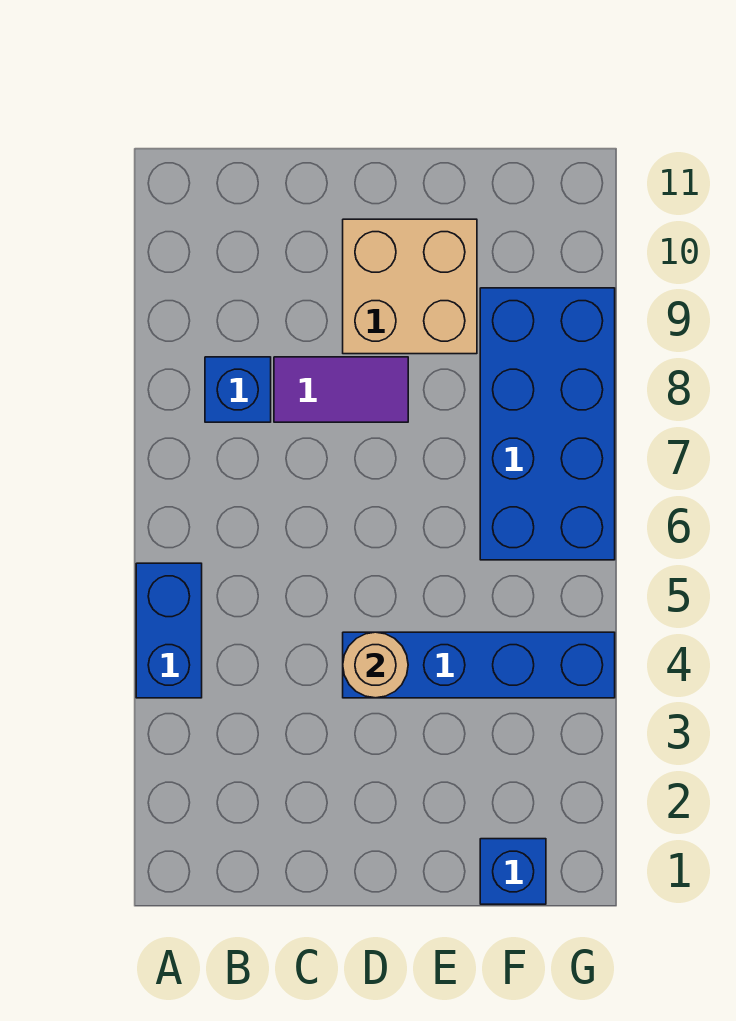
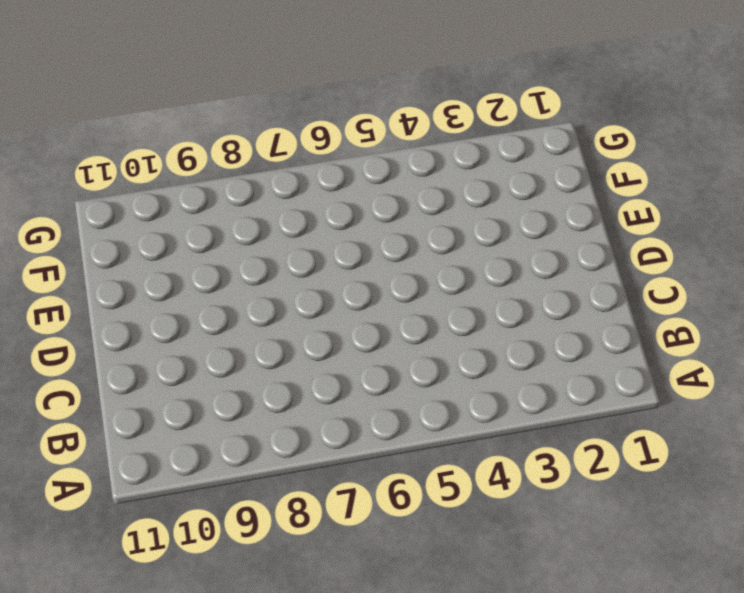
none -> blue 1x2 brick [136,563,202,698]
none -> blue 1x1 brick [205,357,271,422]

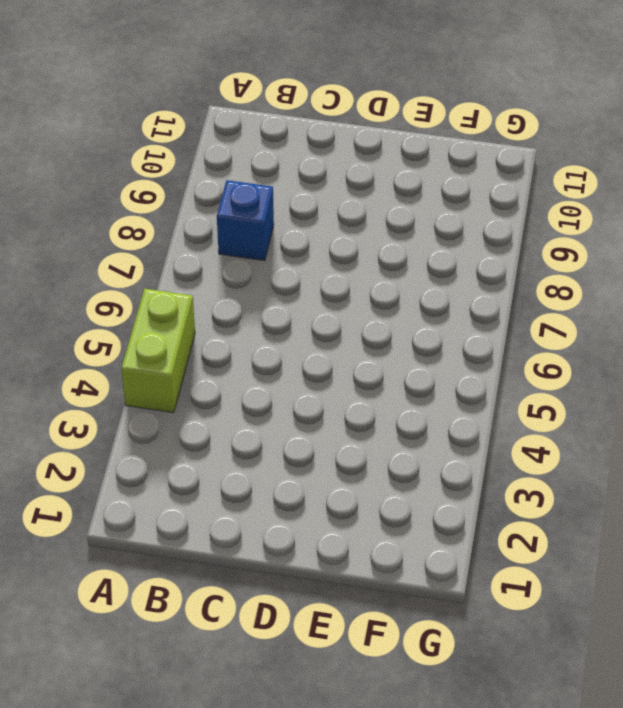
lime 1x2 brick [121,289,195,413] -> blue 1x2 brick [136,563,202,698]
none -> purple 1x2 tile [274,357,408,422]
none -> blue 1x4 brick [343,632,615,698]

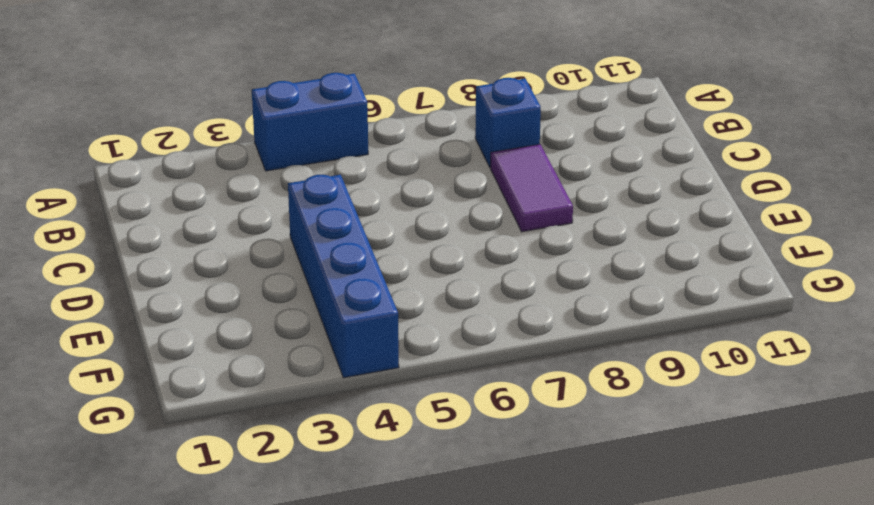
none -> tan 2x2 brick [343,219,477,354]
none -> blue 1x1 brick [480,839,546,904]

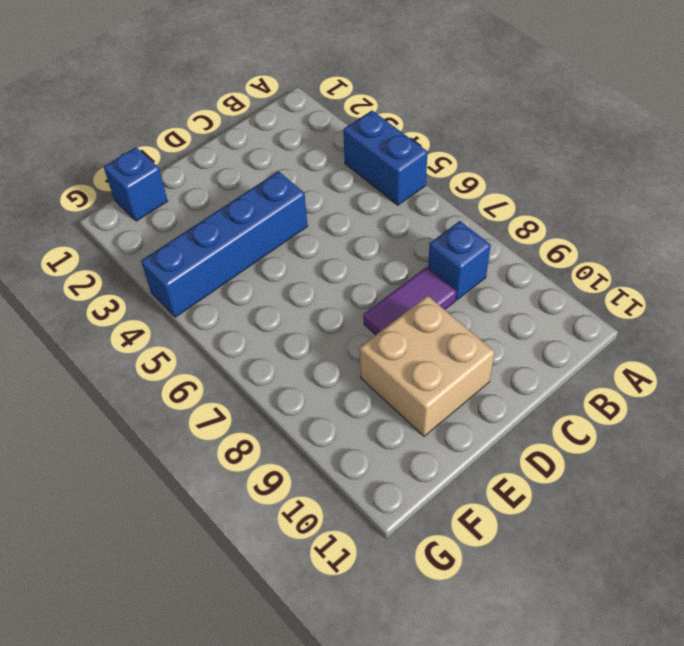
none -> blue 2x4 brick [480,288,615,560]
none -> tan 1x1 round brick [343,632,408,698]

